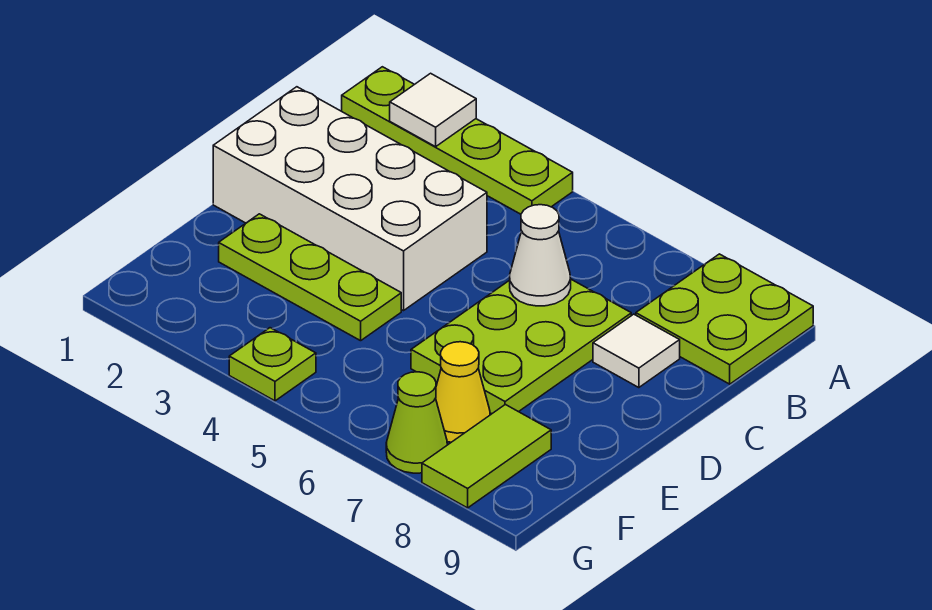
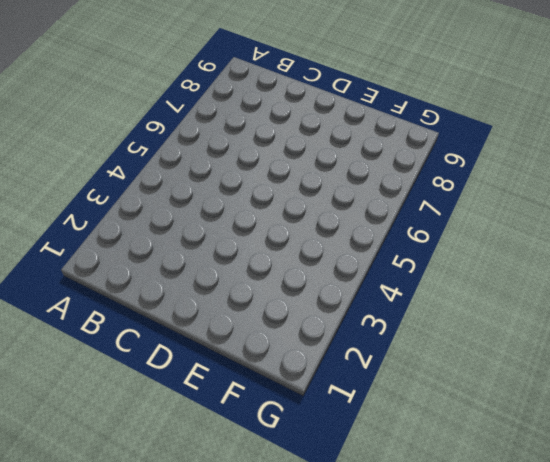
none -> lime 1x4 plate [342,67,573,214]
none -> lime 2x2 plate [636,254,813,384]
none -> white 2x4 brick [213,87,487,311]

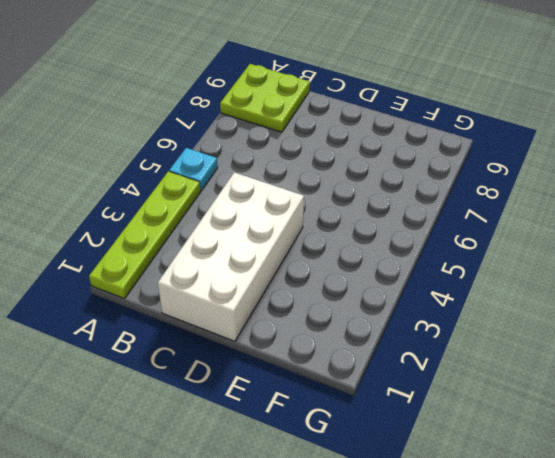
cyan 1x1 plate [169,148,218,191] -> none
none -> lime 2x3 plate [411,279,631,414]
none -> white 1x1 tile [593,314,680,388]
none -> lime 1x3 plate [219,214,401,341]

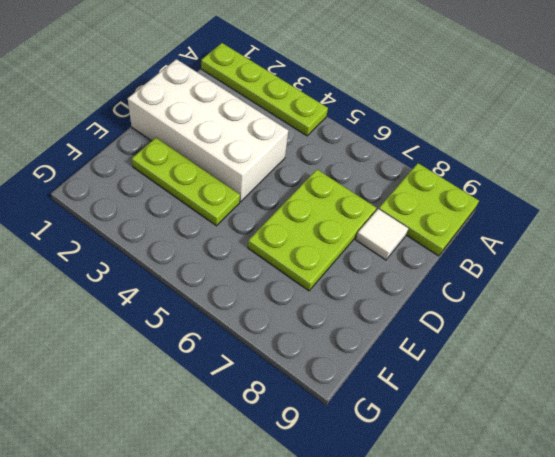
none -> yellow 1x1 cone [436,342,490,442]
none -> lime 1x2 tile [422,405,551,508]
none -> lime 1x1 plate [229,328,316,401]

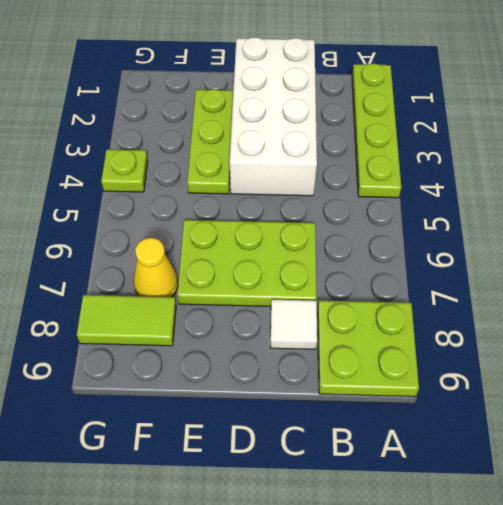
none -> lime 1x1 cone [386,372,447,473]
none -> white 1x1 tile [390,73,476,147]
none -> white 1x1 cone [510,205,571,306]

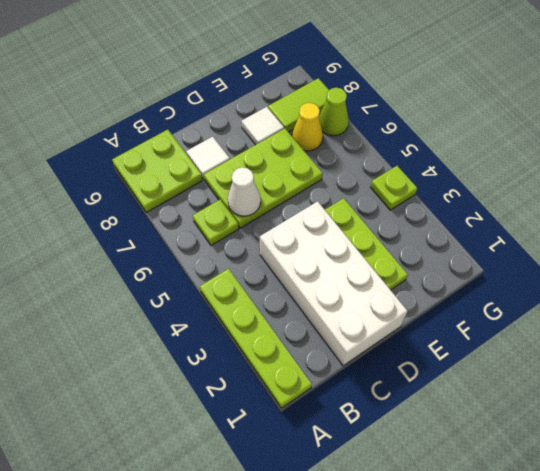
lime 1x1 plate [193,200,239,245] -> none
white 1x1 tile [241,107,284,145] -> white 1x1 tile moved to [390,73,476,147]

